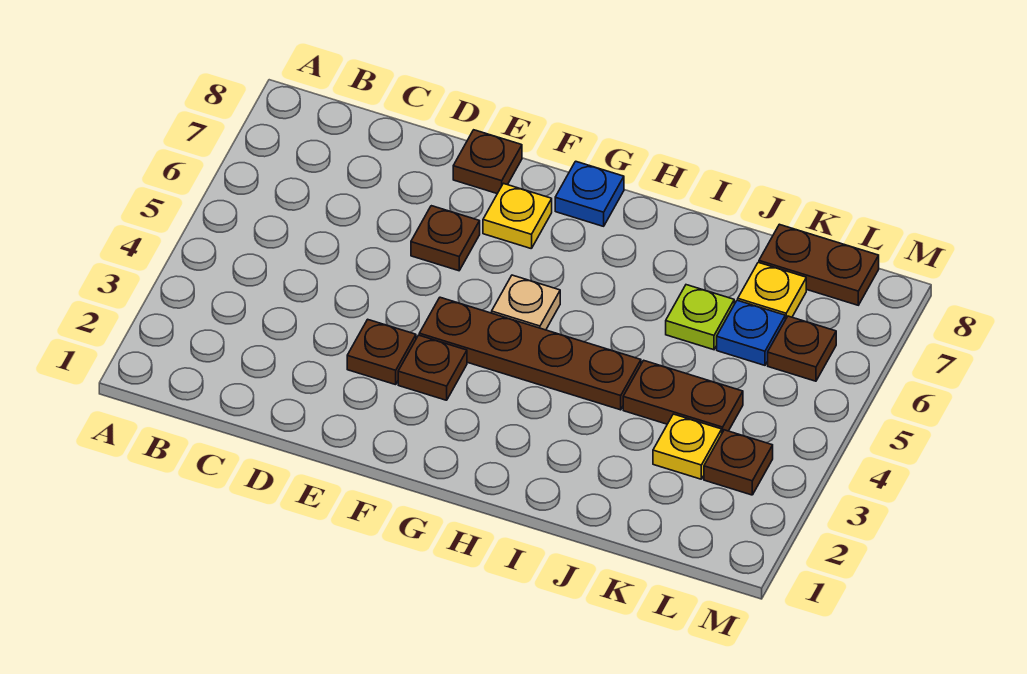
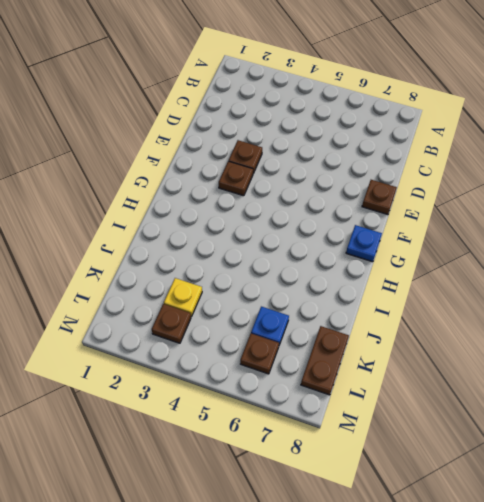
none -> brown 1x1 plate [411,206,480,271]
none -> brown 1x4 plate [419,297,641,410]
none -> yellow 1x1 plate [483,183,552,249]

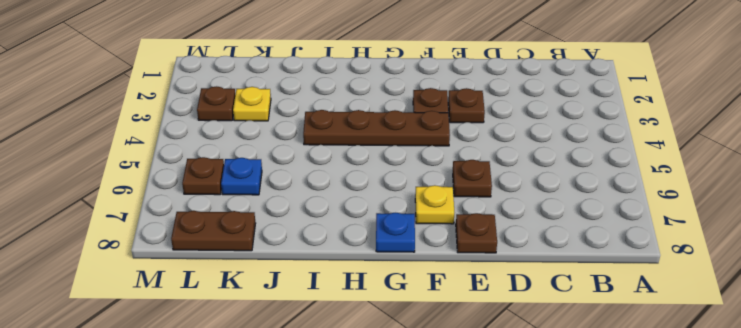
none -> tan 1x1 plate [492,275,560,330]
none -> brown 1x2 plate [623,360,743,433]
none -> lime 1x1 plate [666,285,734,350]

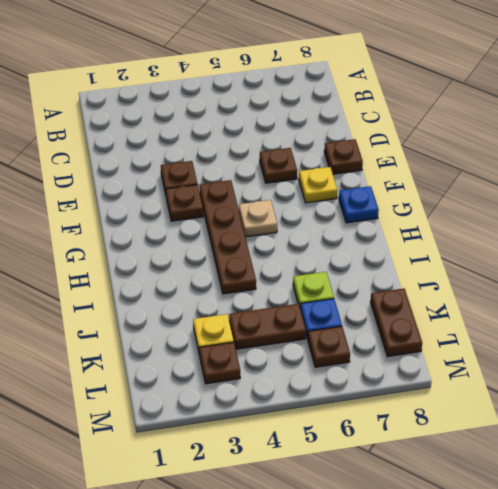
brown 1x2 plate [229,304,306,349] -> brown 1x2 plate turned to [623,360,743,433]
none -> yellow 1x1 plate [738,262,806,320]

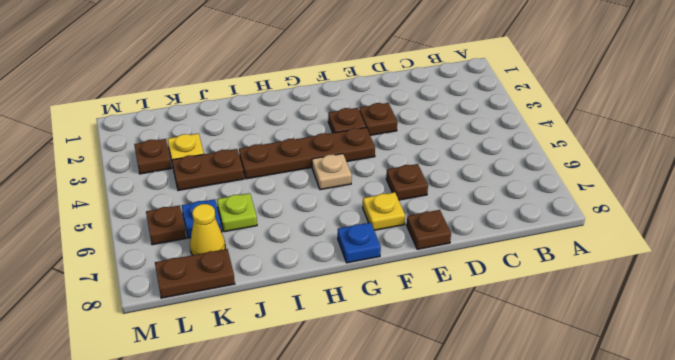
yellow 1x1 cone [190,204,225,255] -> yellow 1x1 plate [738,262,806,320]

